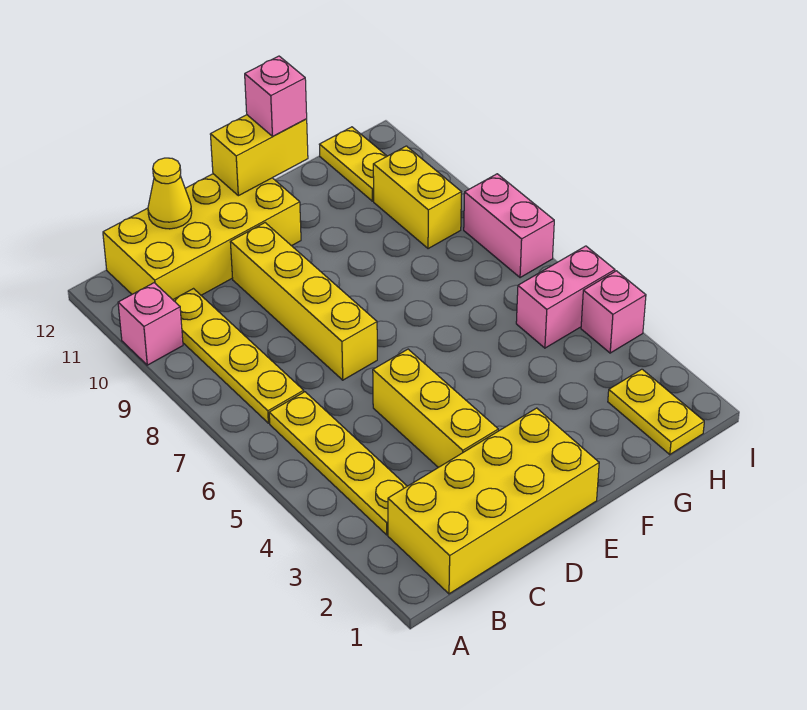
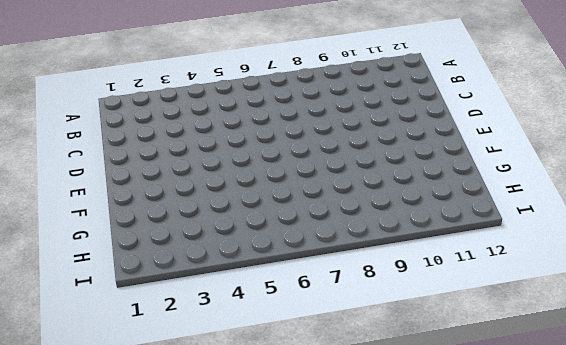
none -> pink 1x1 brick [118,283,183,365]
none -> yellow 2x4 brick [388,408,599,594]
none -> yellow 1x4 plate [269,392,407,535]

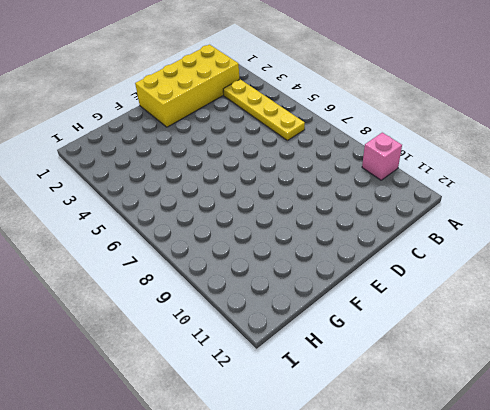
none -> yellow 1x4 plate [173,289,304,423]
none -> yellow 2x4 brick [103,174,301,300]
none -> yellow 1x3 brick [373,349,498,467]

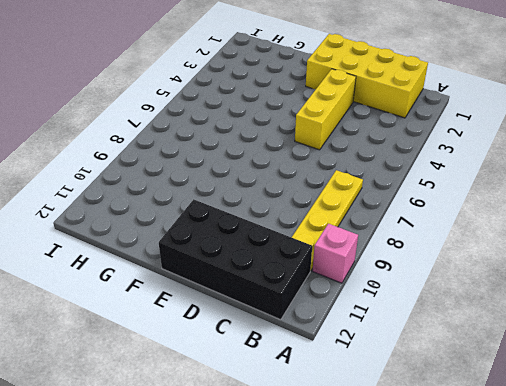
black 2x4 brick [159,199,312,320] -> yellow 2x4 brick [103,174,301,300]
none -> yellow 1x4 plate [269,392,407,535]
none -> yellow 1x4 brick [230,223,377,380]
none -> yellow 1x2 plate [608,369,704,455]

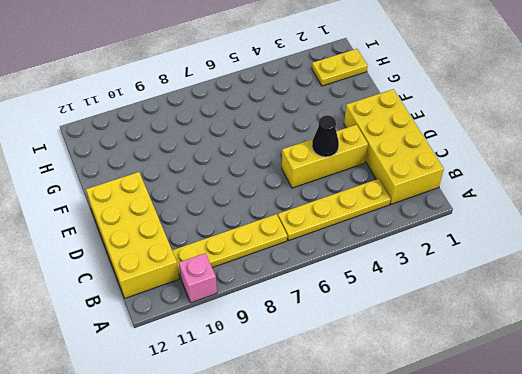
black 1x1 cone [312,115,339,157] -> none
none -> yellow 1x4 brick [230,223,377,380]
none -> pink 1x2 brick [516,246,615,348]
none -> yellow 1x2 brick [373,146,461,249]

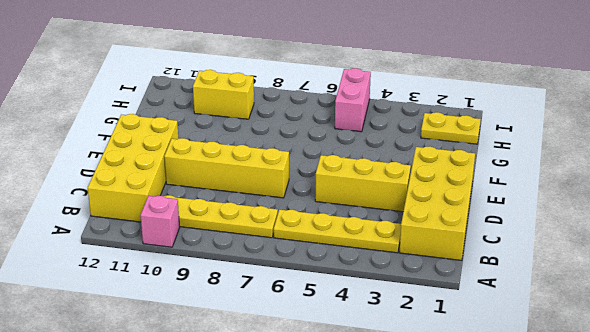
none -> yellow 1x2 plate [319,127,387,201]
none -> pink 1x1 brick [581,271,646,353]
none -> pink 1x2 brick [464,174,554,278]

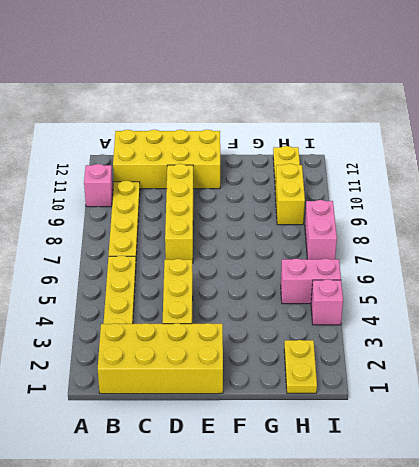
none -> yellow 1x1 cone [148,158,192,229]
none -> yellow 1x2 brick [210,115,308,196]
none -> pink 1x1 brick [245,56,307,136]

